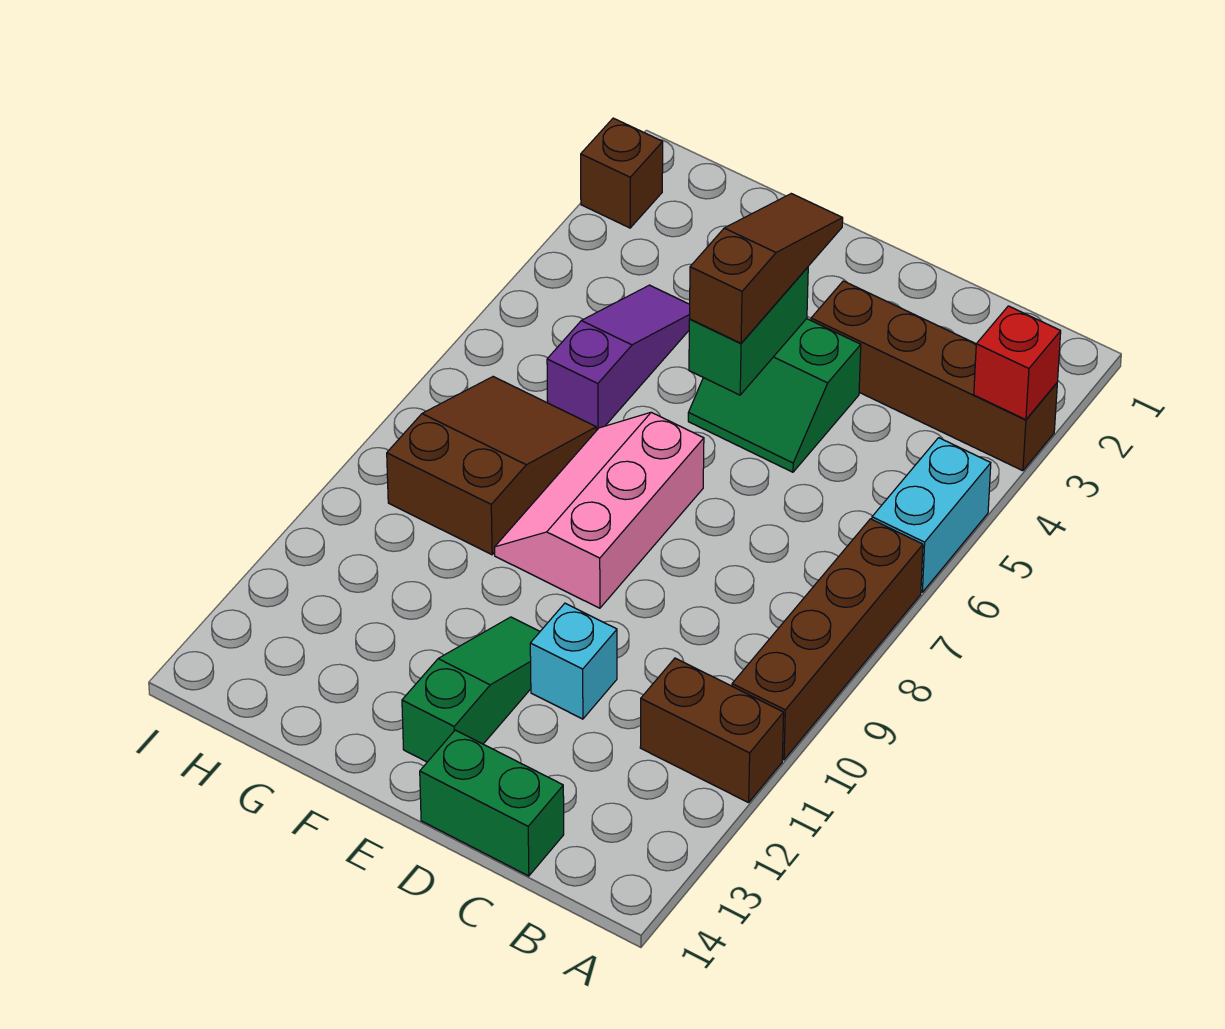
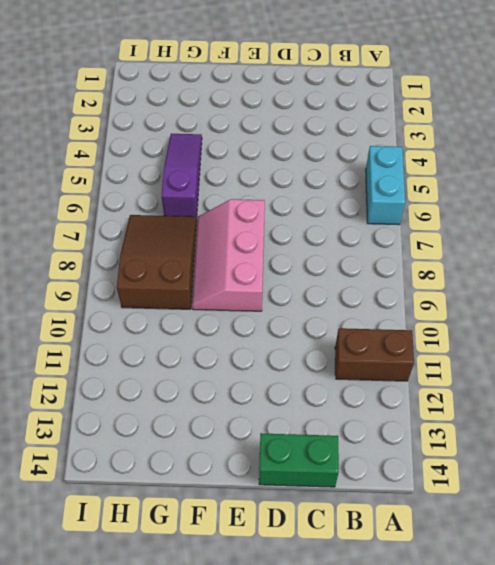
none -> brown 1x4 brick [811,281,1057,471]
none -> brown 1x4 brick [732,519,923,760]
none -> green 2x2 slope [688,319,861,472]

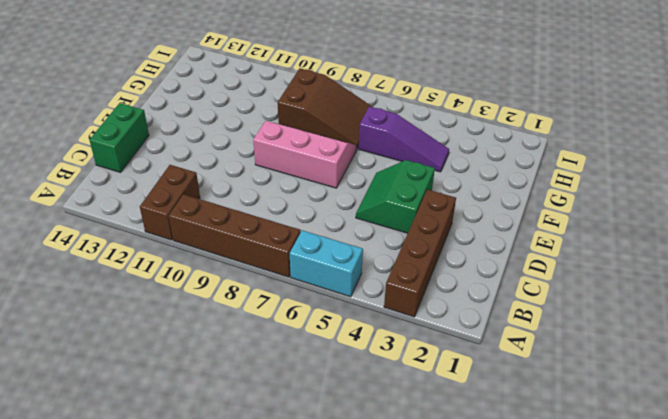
none -> cyan 1x1 brick [530,603,617,719]
none -> green 1x3 slope [402,617,540,762]
none -> brown 1x1 brick [581,118,663,228]

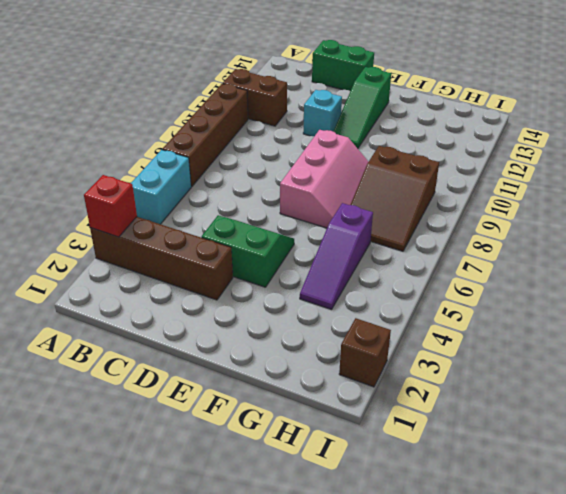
none -> green 1x2 brick [689,267,808,395]
none -> brown 1x3 slope [690,194,843,343]

